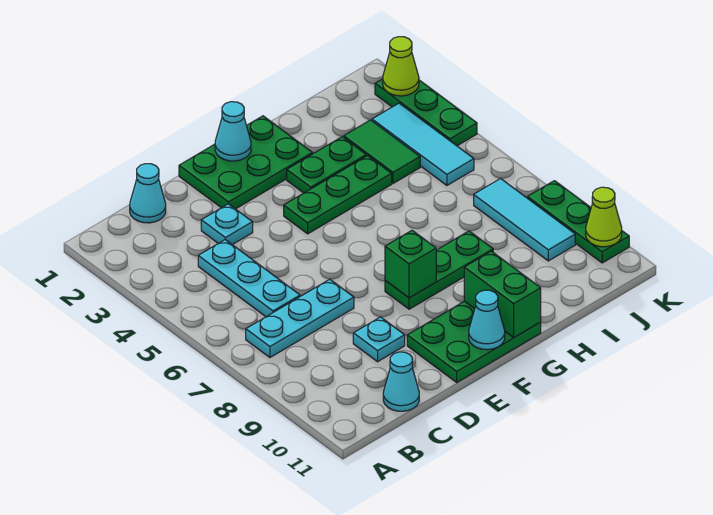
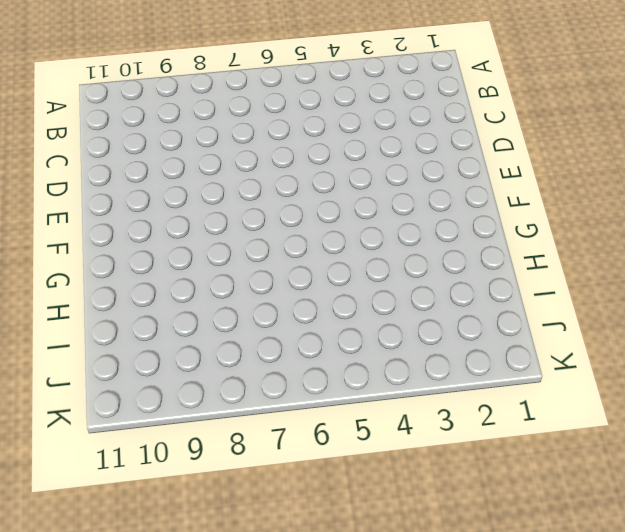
none -> cyan 1x3 plate [246,279,354,357]
none -> cyan 1x1 cone [130,164,166,223]
none -> cyan 1x3 plate [198,240,300,317]

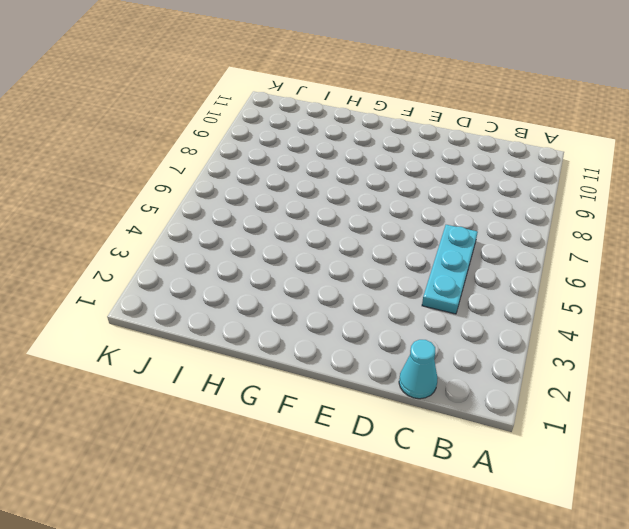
none -> cyan 1x3 plate [246,279,354,357]
none -> cyan 1x1 cone [383,352,419,411]
none -> cyan 1x1 plate [201,204,253,245]

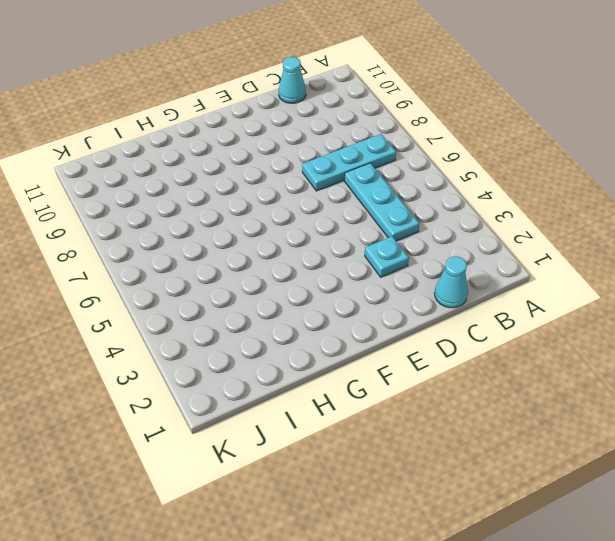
none -> cyan 1x1 plate [353,317,405,362]
none -> green 2x3 plate [179,116,313,209]
none -> green 2x3 plate [407,301,541,382]

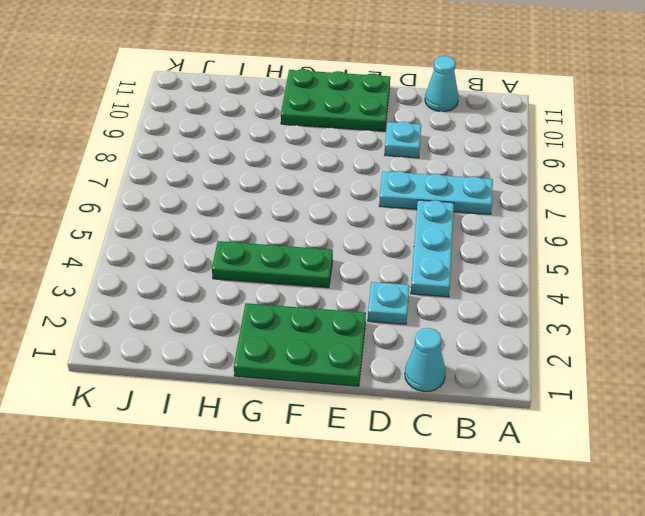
none -> green 1x3 plate [385,231,493,309]
none -> green 1x2 plate [287,137,366,193]
none -> green 1x2 tile [344,120,420,183]

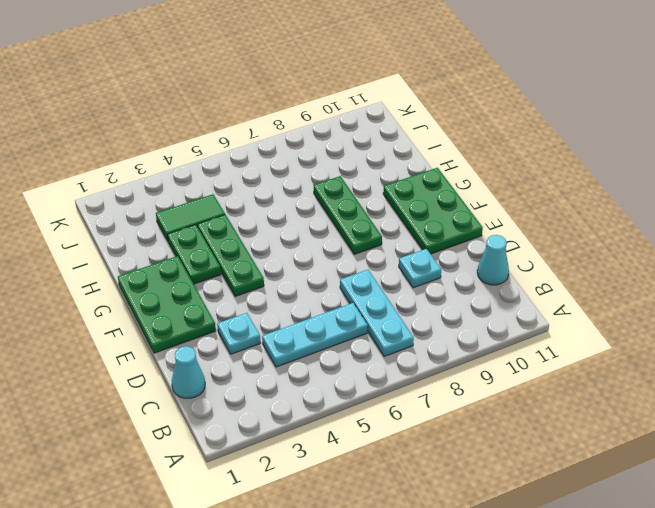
none -> cyan 1x3 tile [372,103,474,185]
none -> cyan 1x3 tile [474,179,575,261]
none -> green 1x3 plate [375,79,477,146]

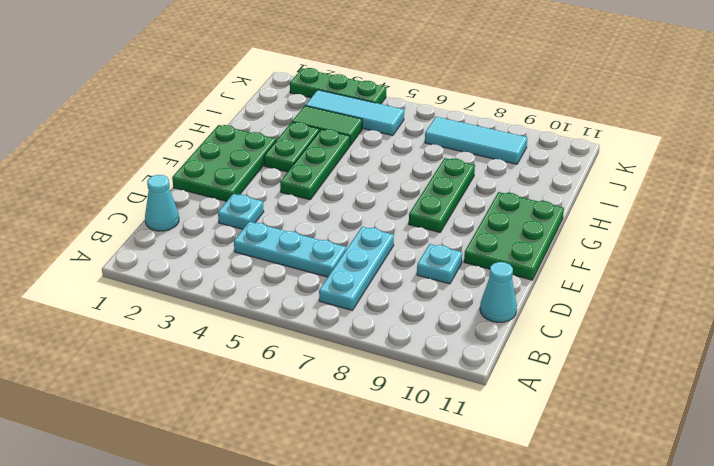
none -> green 1x3 plate [527,181,629,263]
none -> cyan 1x1 cone [215,102,251,161]
none -> green 1x1 brick [385,230,436,298]

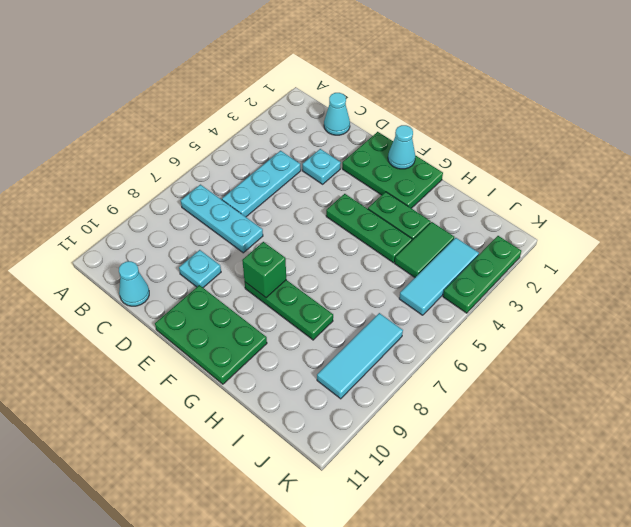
none -> green 1x3 plate [527,181,629,263]
none -> cyan 1x1 cone [469,290,505,350]
none -> green 1x2 brick [464,251,541,337]

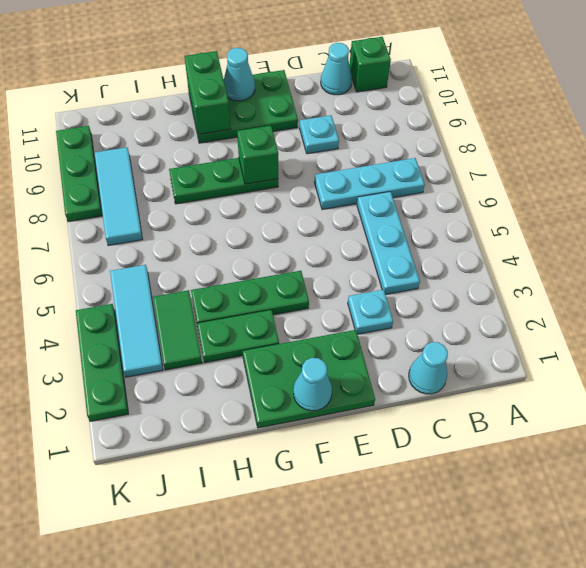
green 1x1 brick [349,37,391,92] -> none
none -> lime 1x1 cone [383,37,419,96]
none -> lime 1x1 cone [586,187,622,247]

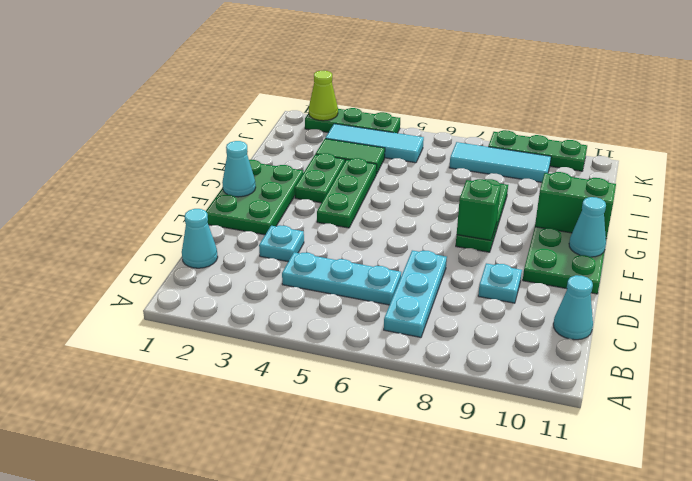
none -> lime 1x1 cone [586,187,622,247]

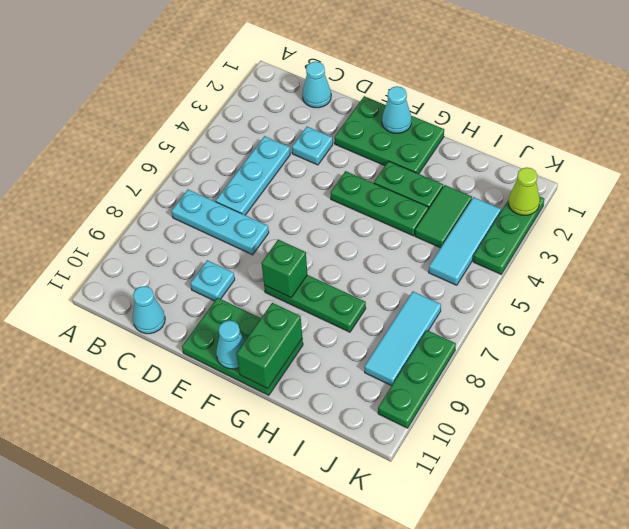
none -> lime 1x1 cone [586,187,622,247]

